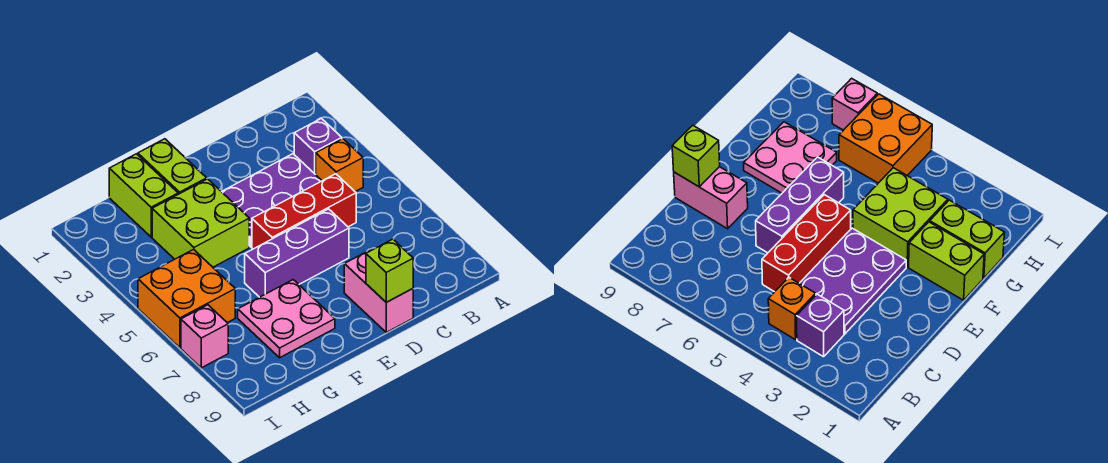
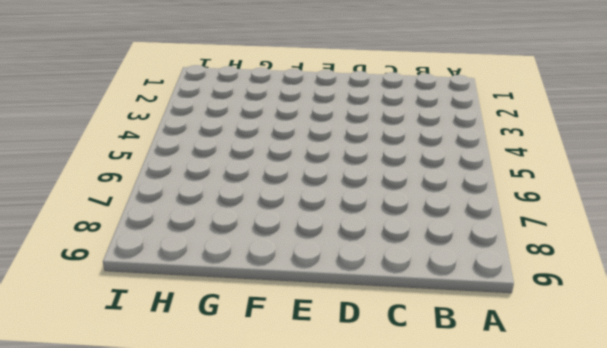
none -> purple 1x1 brick [294,118,342,175]
none -> orange 1x1 brick [316,139,363,192]
none -> purple 2x3 plate [222,154,322,247]

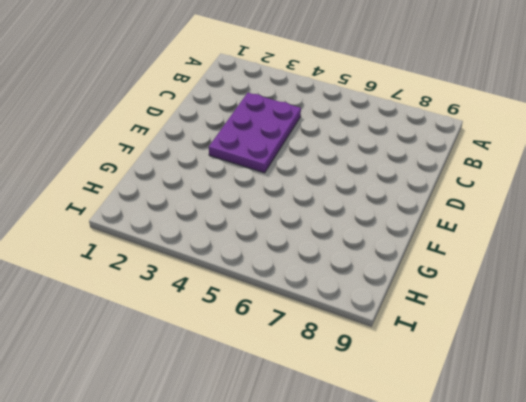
none -> purple 1x1 brick [294,118,342,175]
none -> orange 1x1 brick [316,139,363,192]
none -> red 1x3 brick [252,174,356,249]

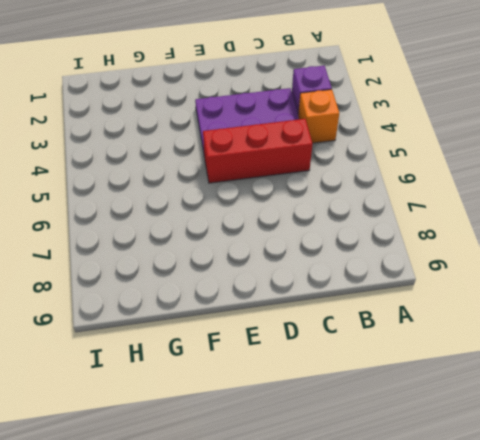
none -> purple 1x3 brick [245,209,349,297]
none -> pink 1x2 brick [344,249,413,332]
none -> lime 1x2 brick [138,139,207,194]

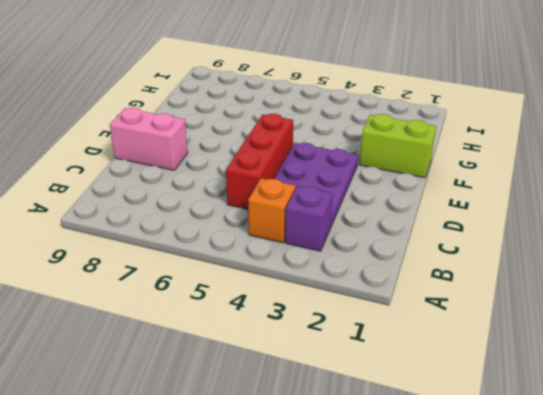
none -> purple 1x3 brick [245,209,349,297]
none -> lime 2x2 brick [152,179,249,267]
none -> pink 2x2 plate [238,280,335,358]

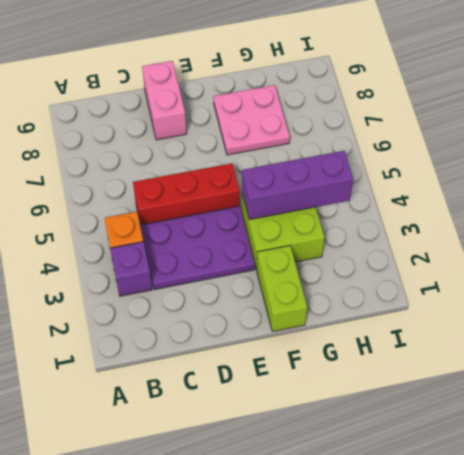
purple 1x3 brick [242,151,353,220] -> purple 1x3 brick moved to [245,209,349,297]
none -> lime 1x2 brick [109,154,178,237]
none -> orange 2x2 brick [138,249,235,348]
none -> pink 1x1 brick [181,305,228,368]

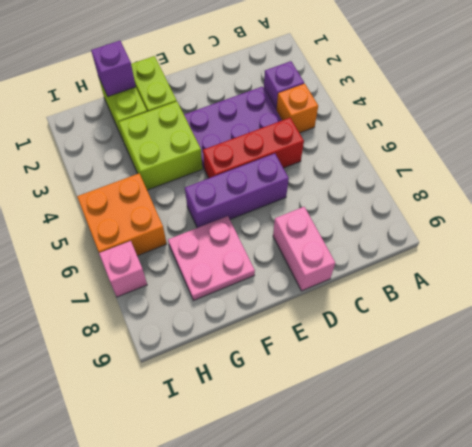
purple 1x1 brick [91,41,136,97] -> none
none -> lime 1x1 brick [366,239,413,302]

